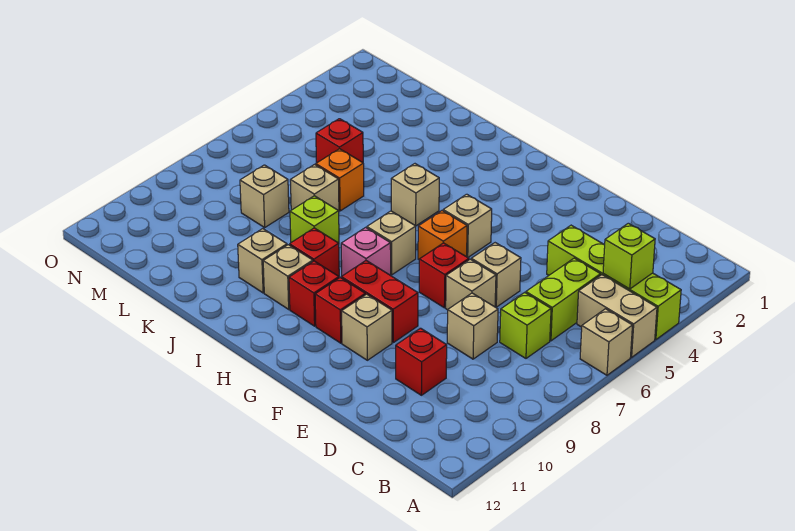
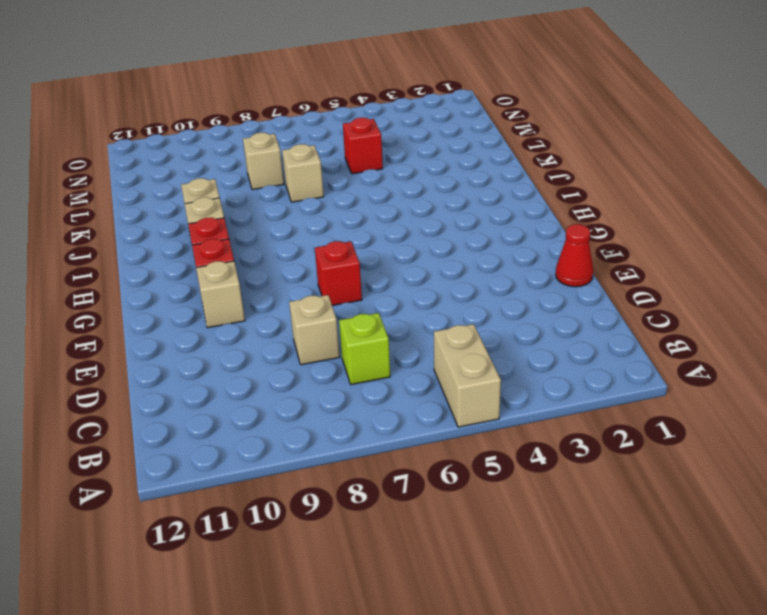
red 1x1 cone [556,224,593,287] -> none
none -> lime 1x4 brick [547,225,681,340]
none -> tan 1x1 brick [580,309,633,375]
none -> lime 1x2 brick [526,258,601,341]

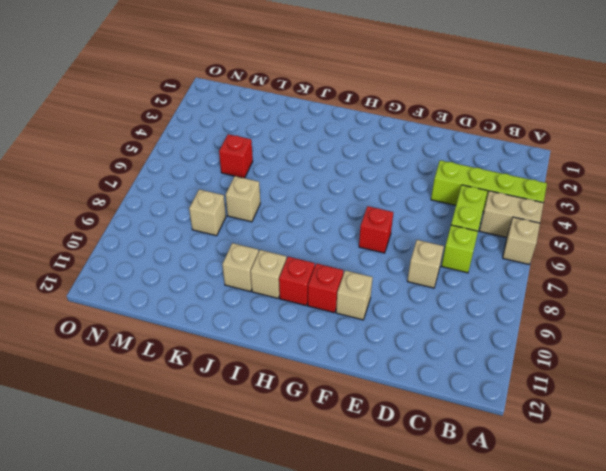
none -> red 1x1 brick [396,328,447,395]
none -> tan 1x1 brick [471,243,521,307]
none -> tan 1x1 brick [446,259,496,310]

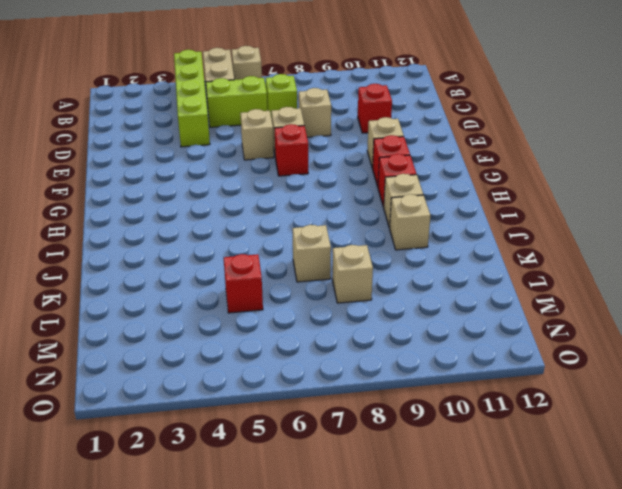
none -> red 1x2 brick [341,261,418,343]
none -> tan 1x1 brick [443,194,492,257]
none -> orange 1x1 brick [418,211,467,259]

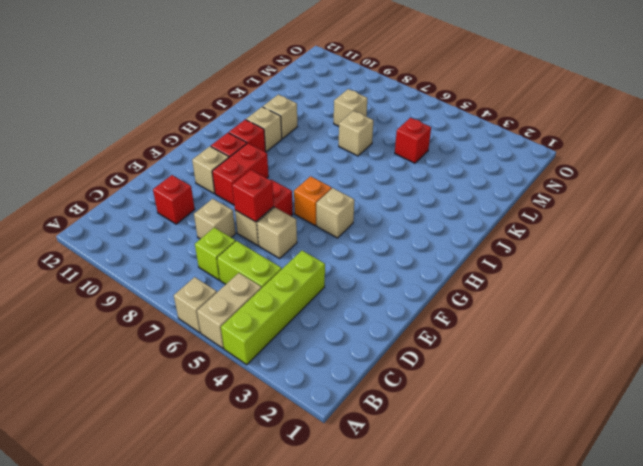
red 1x1 brick [232,170,274,222] -> red 1x1 brick moved to [290,228,339,276]
none -> tan 1x1 brick [367,211,416,275]
none -> pink 1x1 brick [341,227,391,276]
none -> tan 1x1 brick [391,164,439,226]

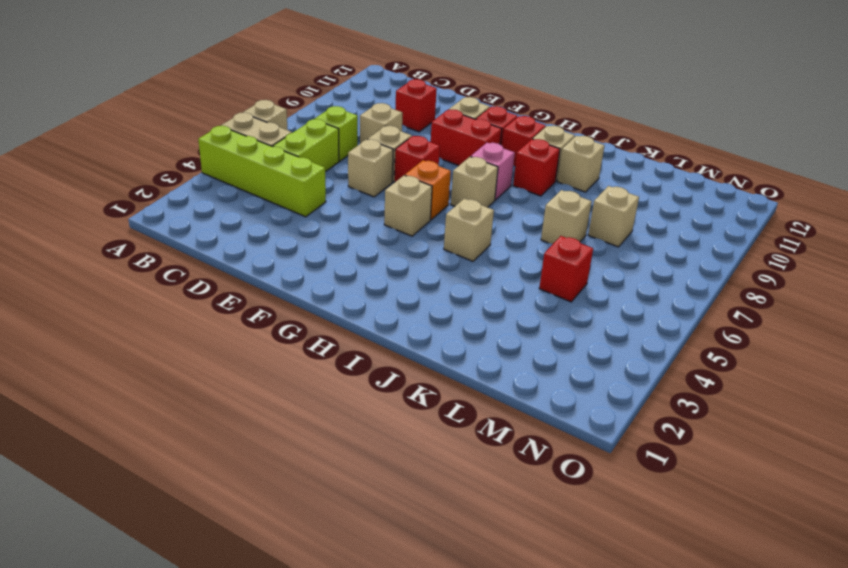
none -> lime 1x1 brick [290,196,339,243]
none -> orange 1x1 brick [316,149,364,211]
none -> lime 1x1 brick [603,223,655,289]

